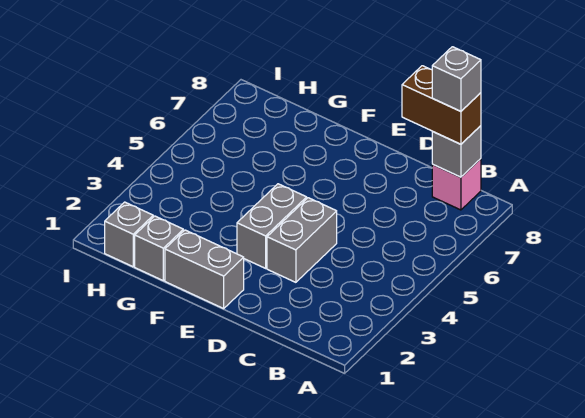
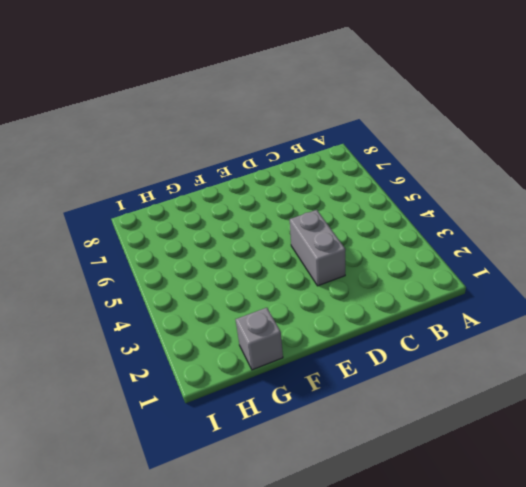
none -> pink 1x1 brick [432,159,481,210]
none -> grey 1x2 brick [165,230,244,308]

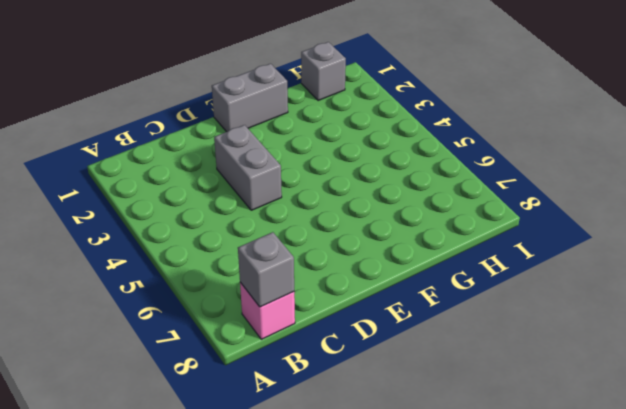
none -> grey 1x2 brick [237,184,307,268]
none -> grey 1x1 brick [135,216,183,281]

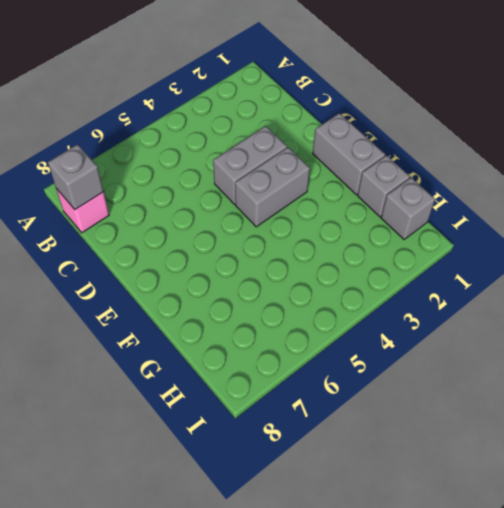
none -> brown 1x2 brick [402,66,481,144]
none -> grey 1x1 brick [432,47,481,111]

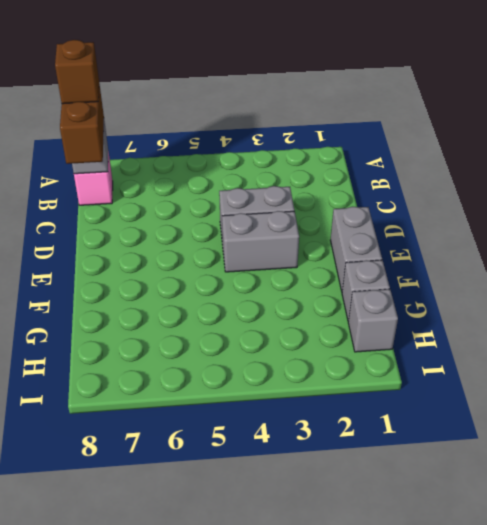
brown 1x1 brick [55,40,99,104] -> grey 1x1 brick [432,47,481,111]

